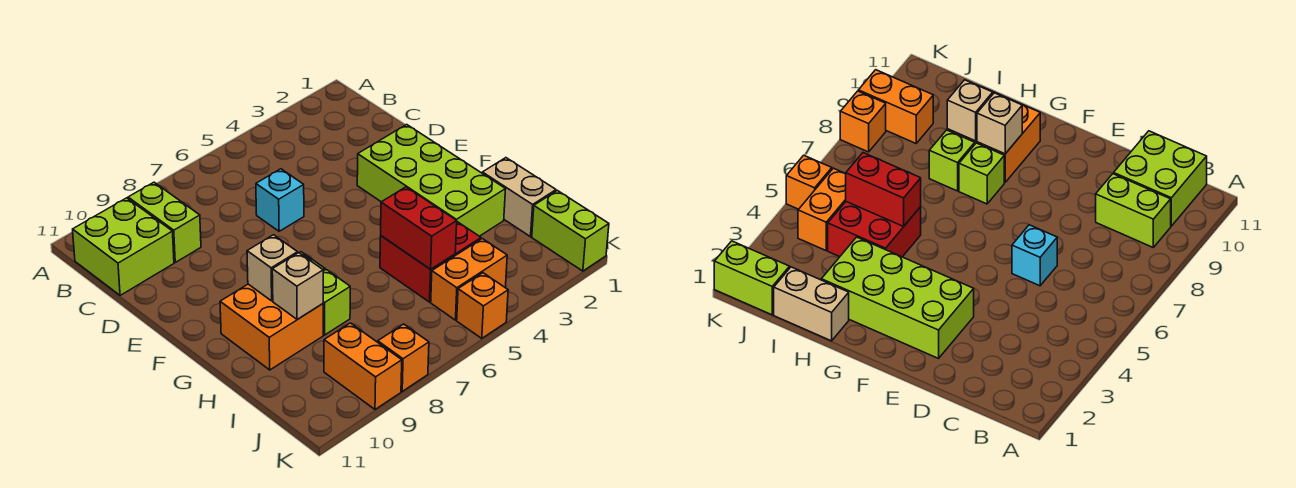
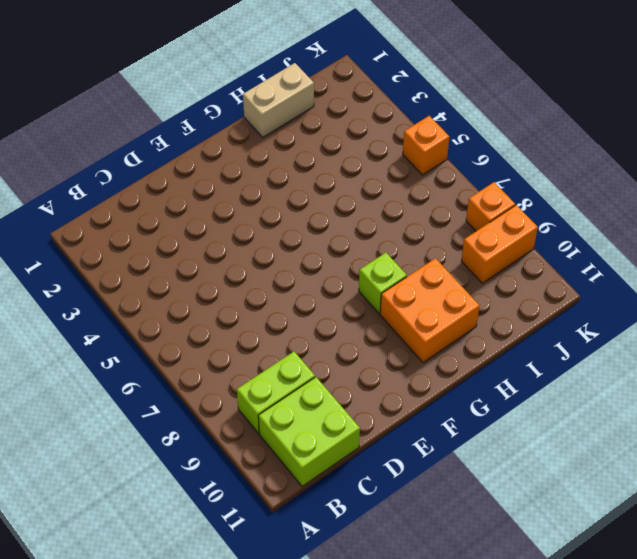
none -> cyan 1x1 brick [256,169,304,231]
none -> lime 2x4 brick [357,125,505,236]
none -> red 2x2 brick [380,222,481,302]

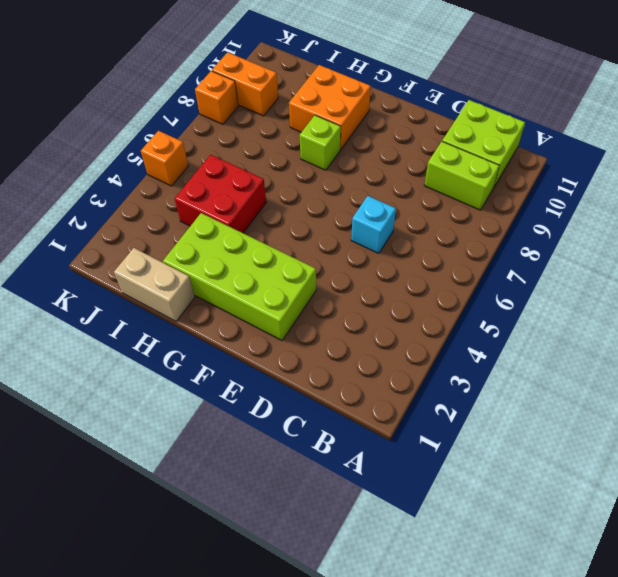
none -> lime 1x1 brick [323,270,350,335]
none -> lime 1x2 brick [532,191,609,271]
none -> orange 1x2 brick [431,239,507,320]

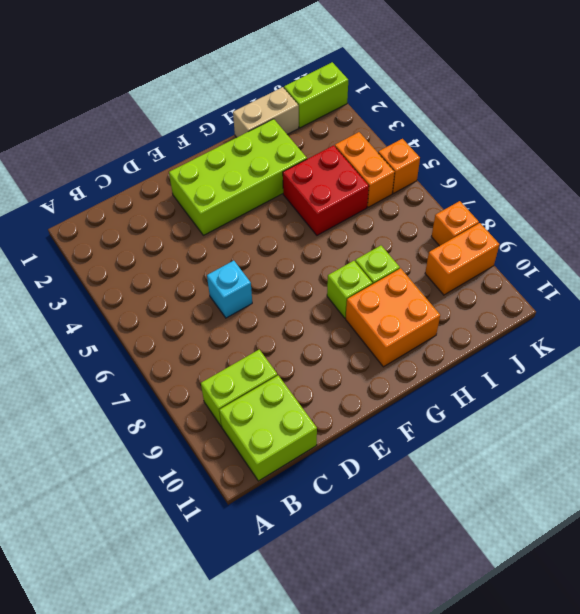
none -> tan 1x1 brick [247,235,298,301]
none -> red 1x2 brick [381,187,457,269]
none -> tan 1x1 brick [272,253,323,320]

